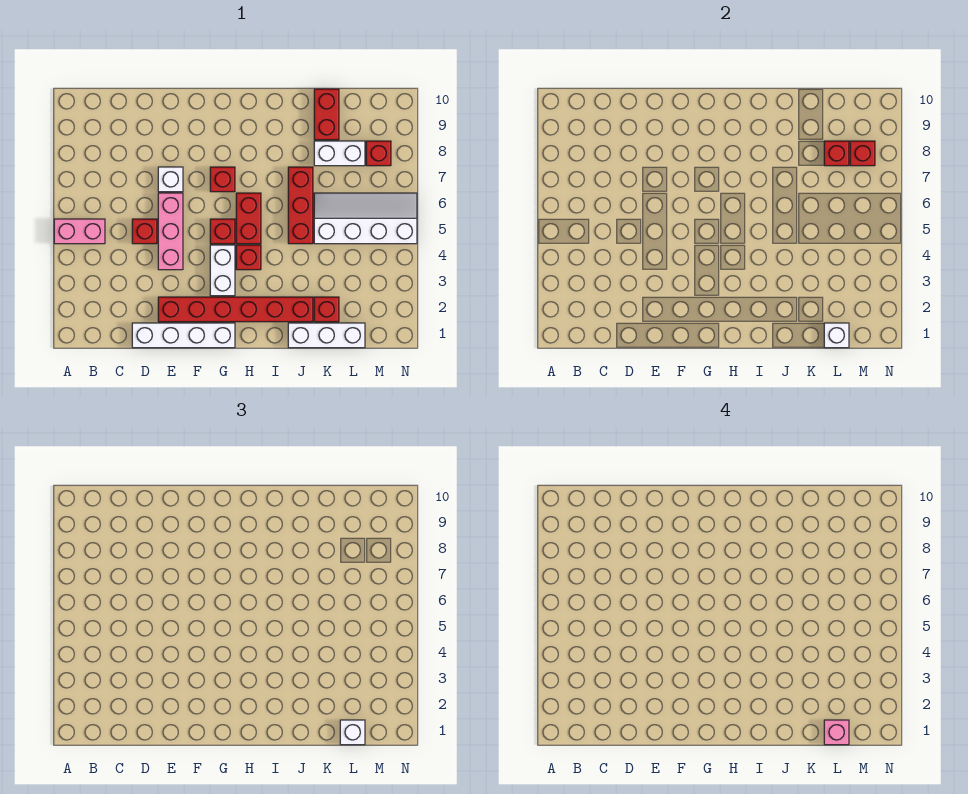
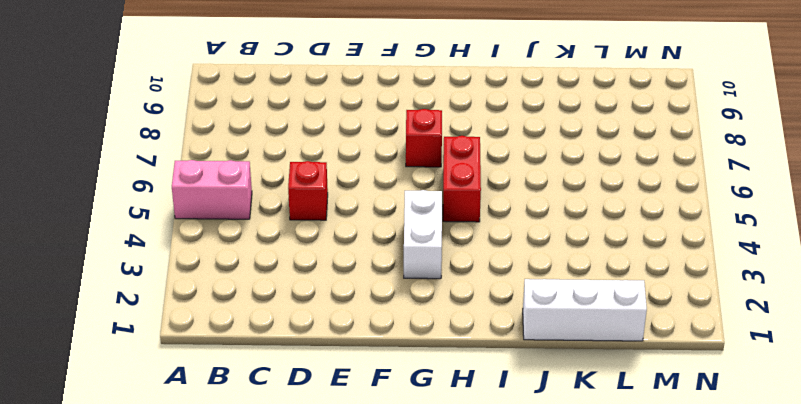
none -> white 1x4 brick [132,323,235,348]
none -> red 1x6 brick [158,297,313,322]
none -> pink 1x3 brick [158,193,183,270]

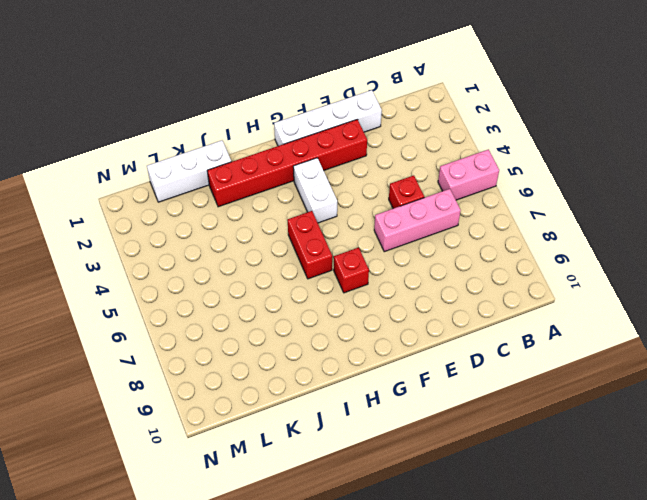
pink 1x3 brick [374,189,461,252] -> pink 1x3 brick turned to [158,193,183,270]
none -> white 1x1 brick [158,167,183,192]
none -> red 1x1 brick [210,219,235,244]
none -> red 1x1 brick [236,245,261,270]

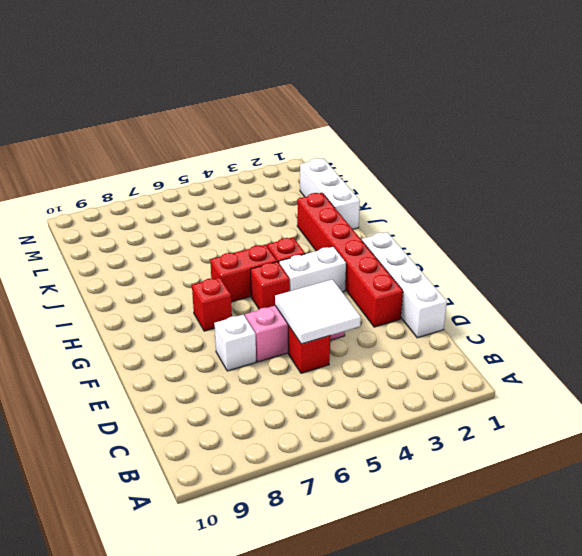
white 2x2 tile [275,279,361,344] -> none
none -> pink 1x2 brick [54,219,105,244]
none -> red 1x3 brick [288,167,313,244]
none -> red 1x1 brick [314,297,339,322]

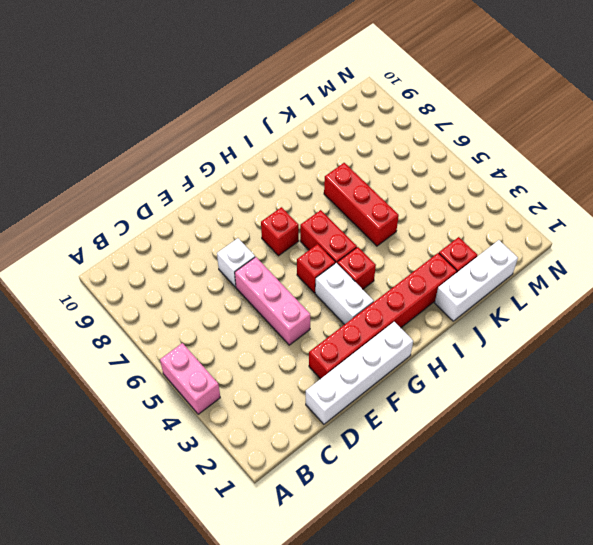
pink 1x2 brick [160,343,220,414] -> pink 1x2 brick turned to [54,219,105,244]
none -> red 1x1 brick [132,219,157,244]
none -> white 2x4 slope [314,193,417,244]
none -> white 1x2 brick [314,141,365,166]

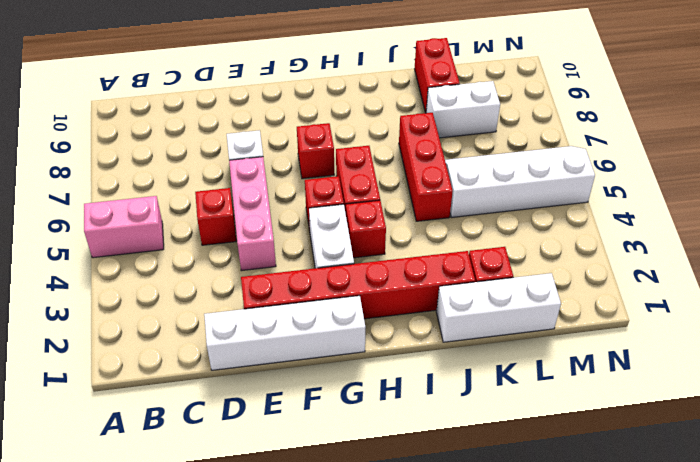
none -> red 1x1 brick [366,141,391,166]
none -> white 1x1 brick [824,323,849,348]
none -> red 1x1 brick [824,141,849,166]

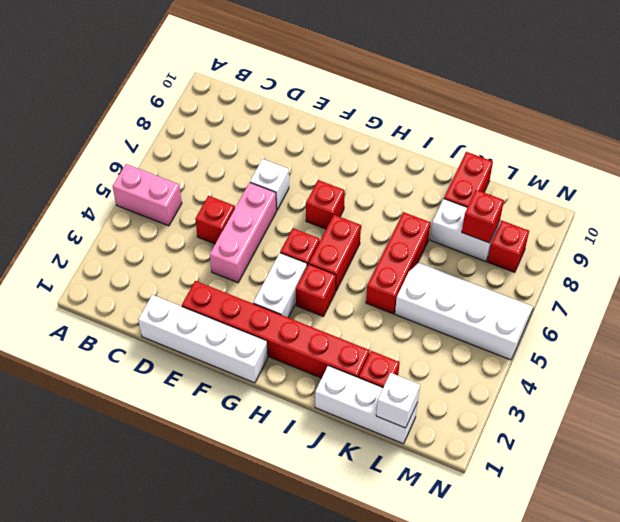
none -> red 1x1 brick [850,141,875,166]
none -> white 1x1 brick [340,720,365,745]
none -> pink 1x1 brick [824,720,849,745]

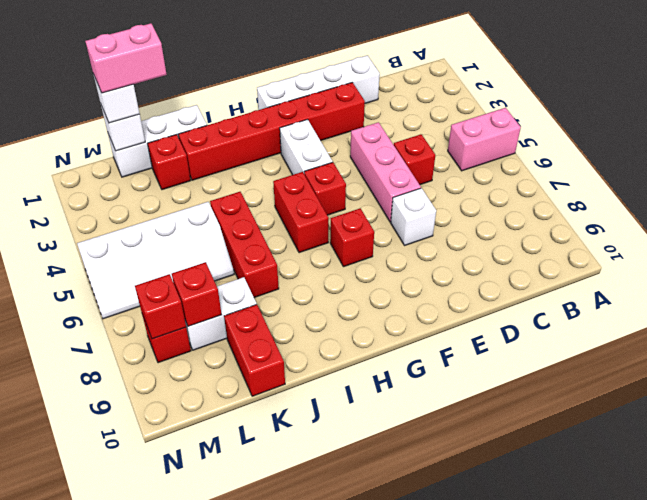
pink 1x2 brick [85,23,167,93] -> pink 1x1 brick [824,720,849,745]
none -> red 1x1 brick [236,245,261,270]

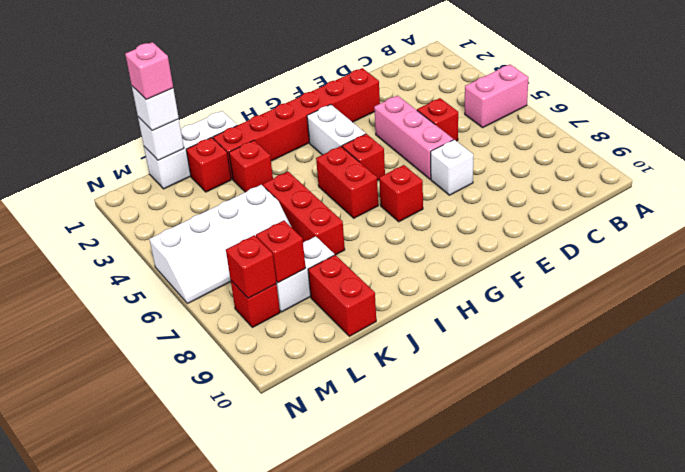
red 1x1 brick [229,140,273,192] -> red 1x1 brick moved to [236,245,261,270]
none -> white 1x4 brick [132,323,235,348]

